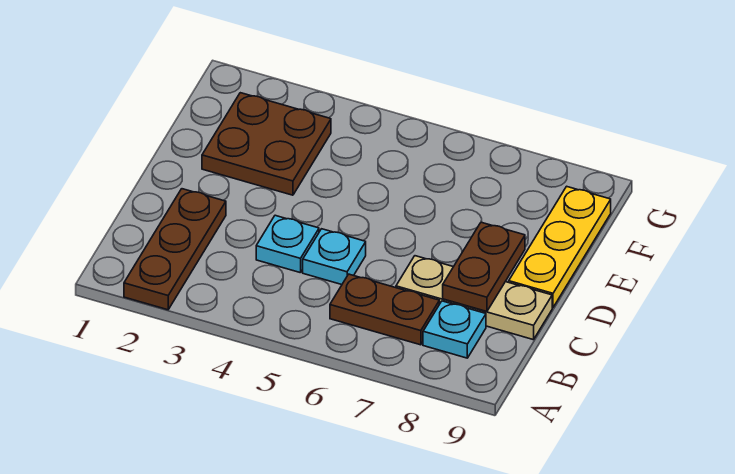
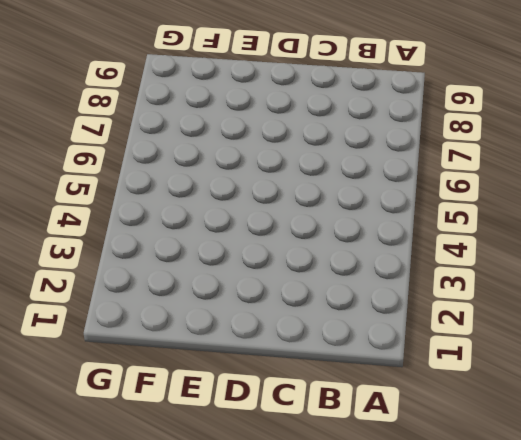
none -> brown 1x3 plate [124,189,226,310]
none -> brown 1x2 plate [330,274,439,345]

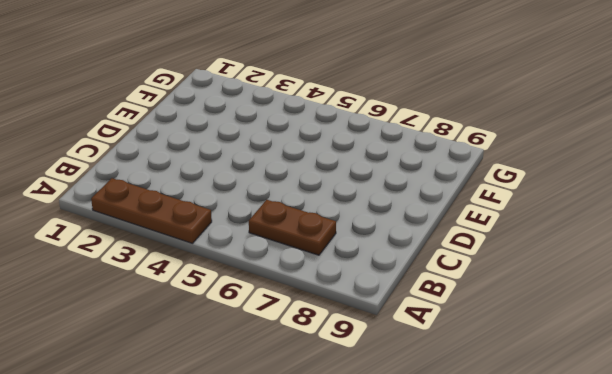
brown 1x3 plate [91,178,212,243] -> brown 1x3 plate turned to [124,189,226,310]
none -> cyan 1x1 plate [423,301,486,358]
none -> cyan 1x1 plate [256,215,319,273]

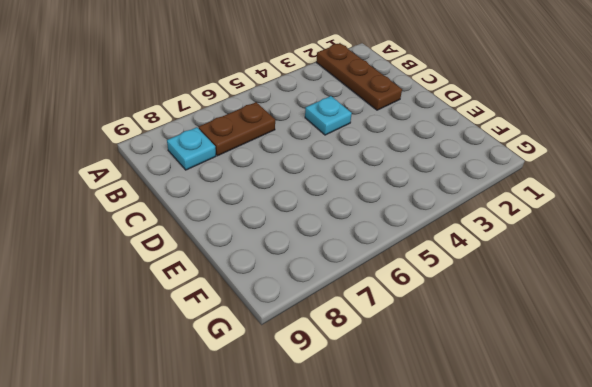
none -> cyan 1x1 plate [303,229,366,285]
none -> tan 1x3 plate [396,256,552,340]

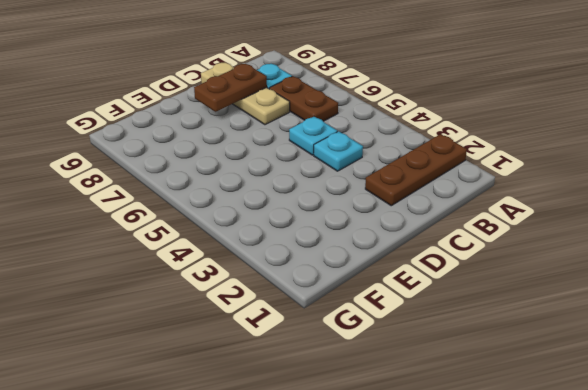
none -> yellow 1x3 plate [509,186,611,308]
none -> brown 2x2 plate [202,93,331,195]

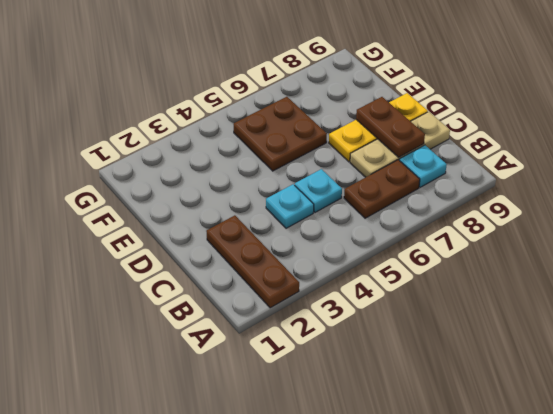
yellow 1x3 plate [329,93,428,162] -> yellow 1x3 plate turned to [509,186,611,308]
brown 2x2 plate [234,97,327,171] -> brown 2x2 plate moved to [202,93,331,195]

